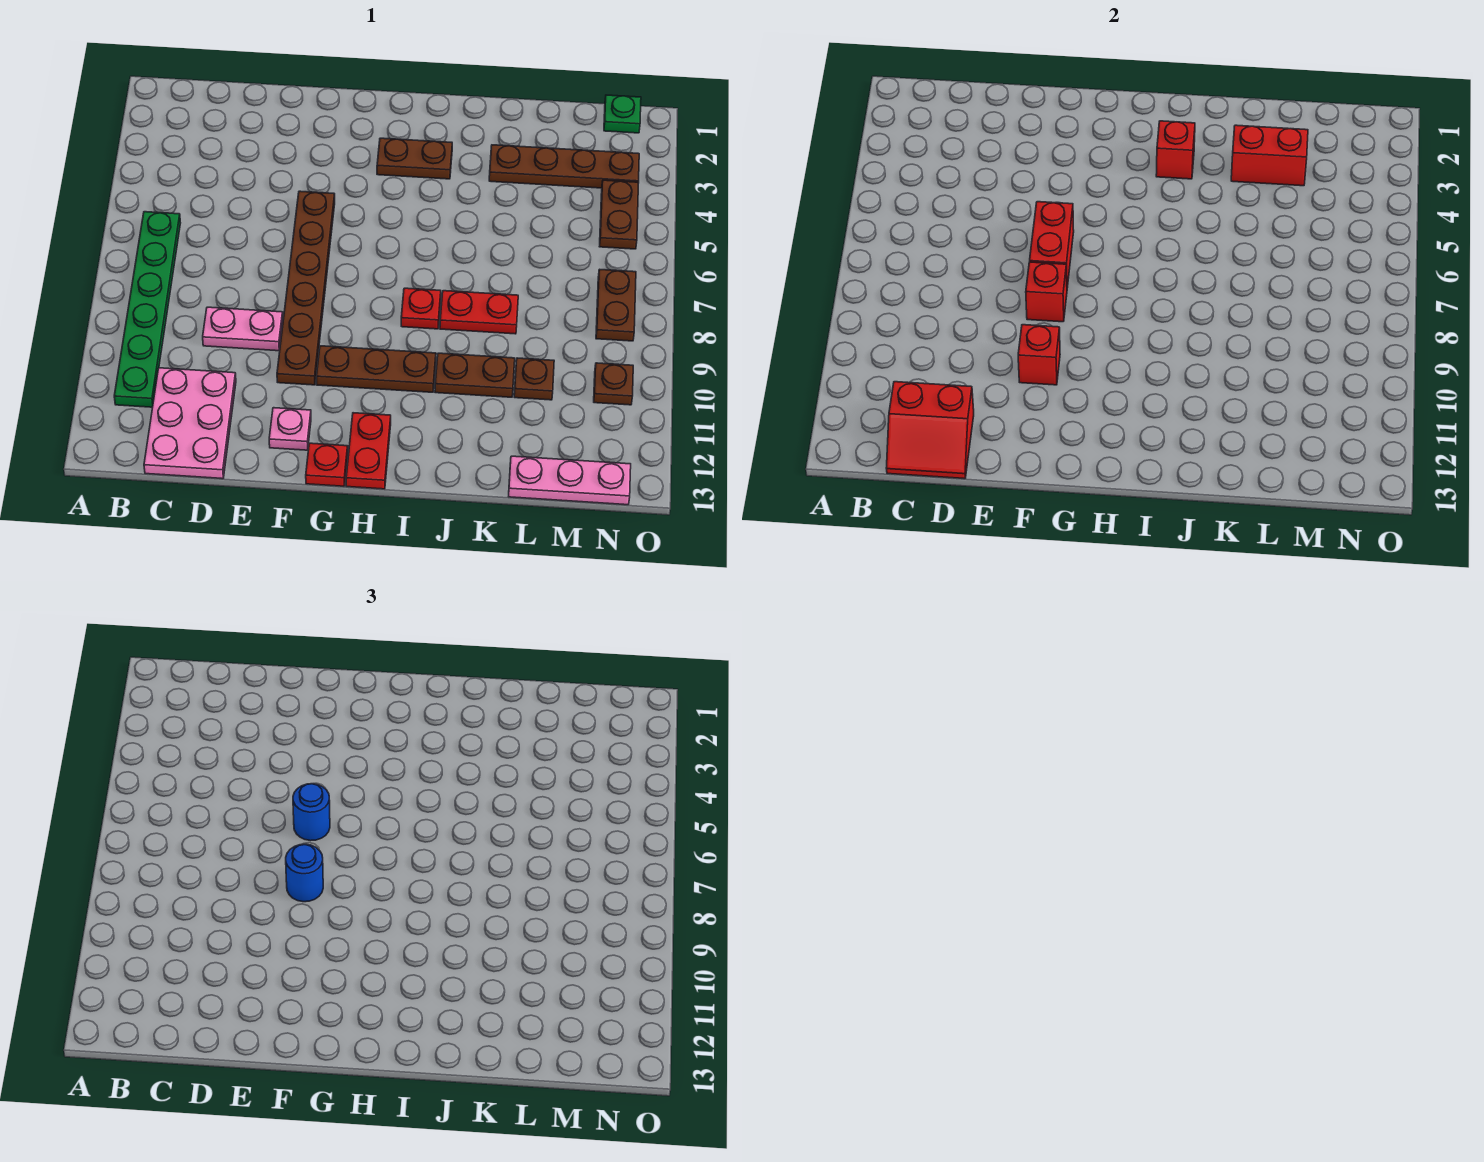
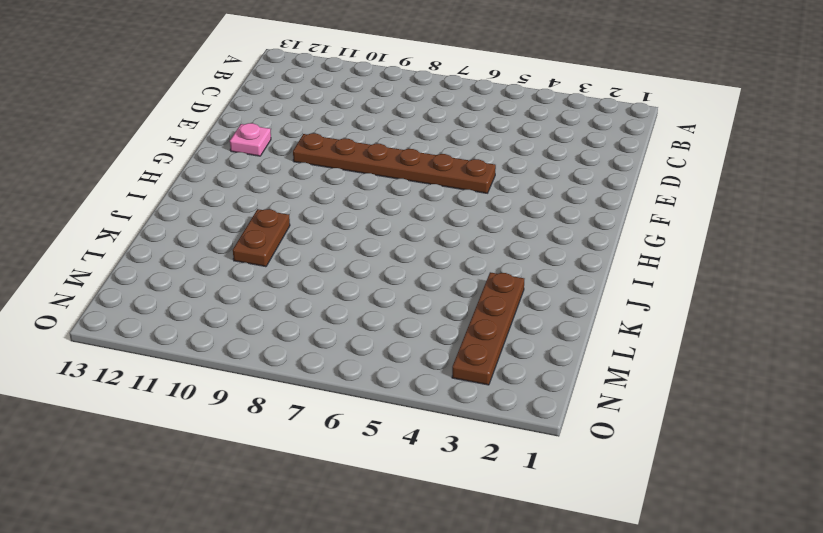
none -> green 1x6 plate [114,212,180,407]
none -> pink 2x3 plate [144,368,236,479]
none -> pink 1x2 plate [203,307,283,351]

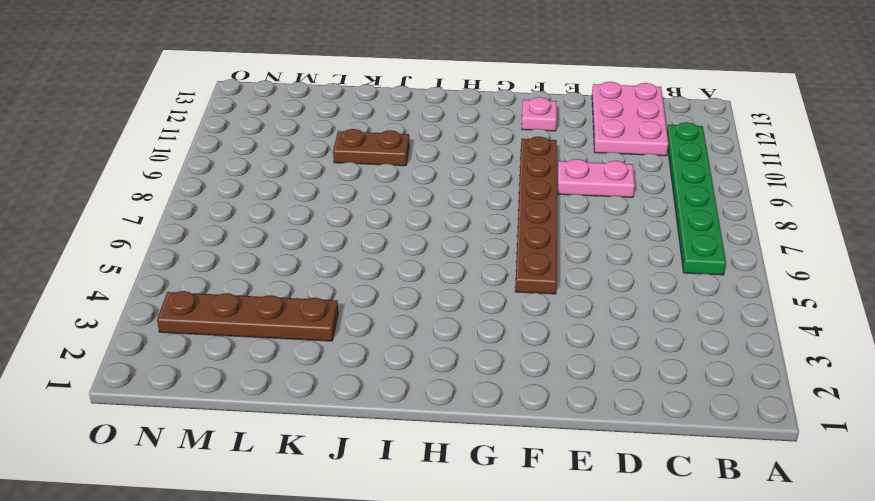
none -> brown 1x3 plate [317,346,436,392]
none -> red 1x1 plate [306,443,348,486]
none -> brown 1x2 plate [377,138,452,179]

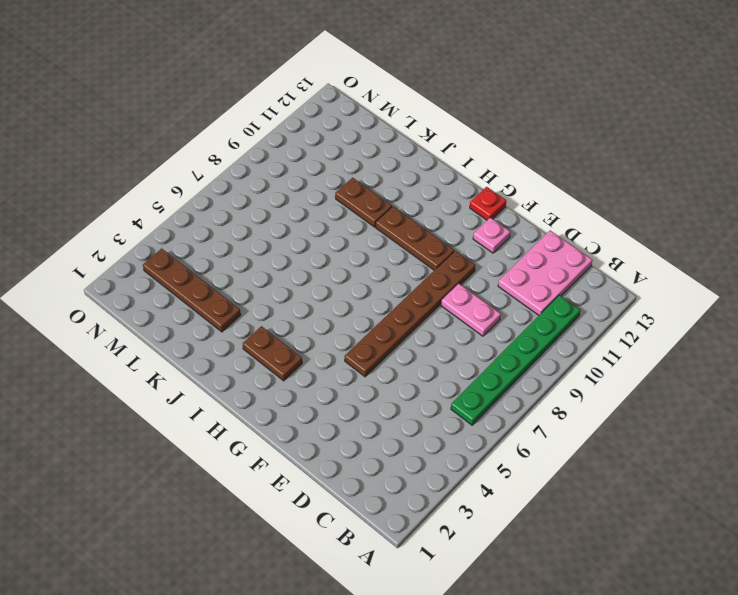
none -> red 1x2 plate [346,413,391,489]
none -> red 1x1 plate [401,288,441,329]
none -> red 1x2 plate [440,291,518,334]

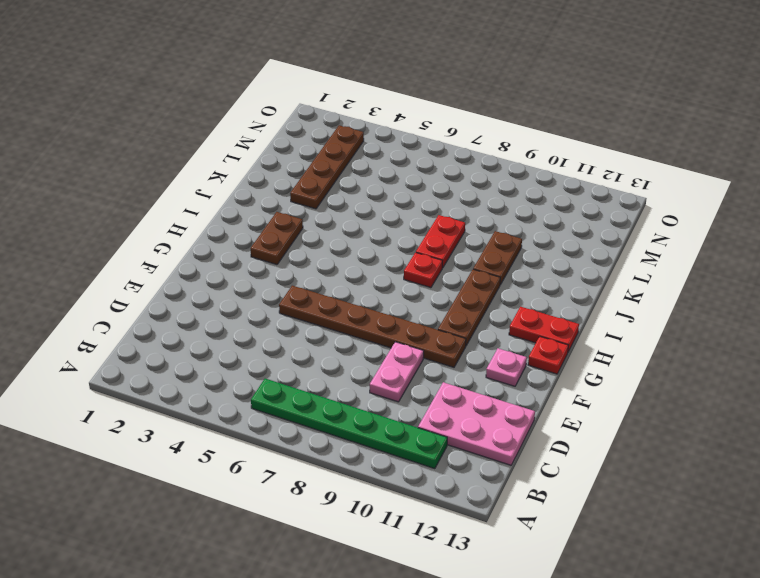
none -> brown 1x1 plate [514,358,554,400]
none -> pink 1x3 plate [509,456,631,505]
none -> green 1x1 plate [604,95,641,133]

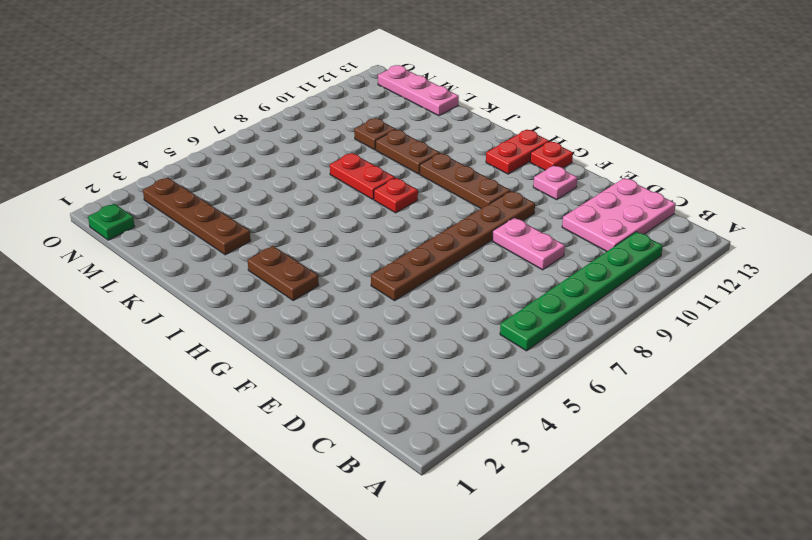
none -> brown 1x2 plate [599,180,639,249]
none -> brown 1x2 plate [596,270,636,341]
none -> brown 1x1 plate [594,363,633,405]

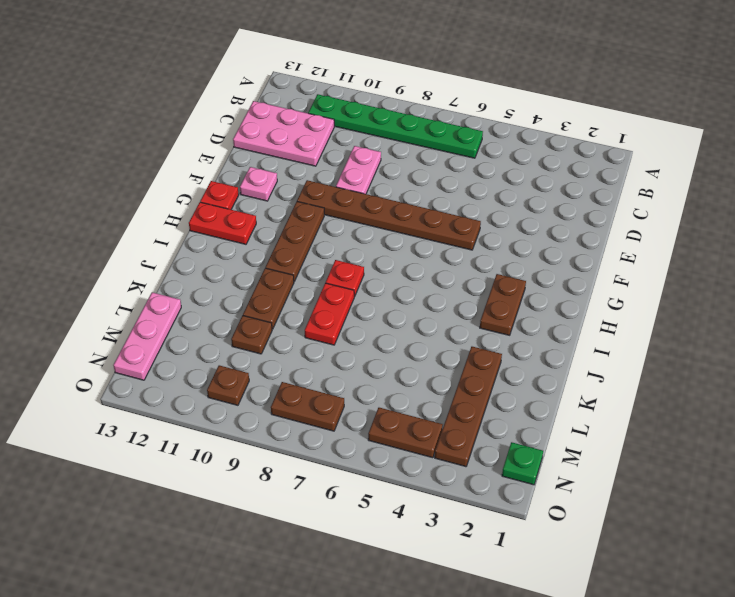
none -> red 2x2 slope [886,382,974,479]
none -> red 1x2 brick [1030,202,1074,288]
none -> red 1x1 brick [1026,262,1067,322]

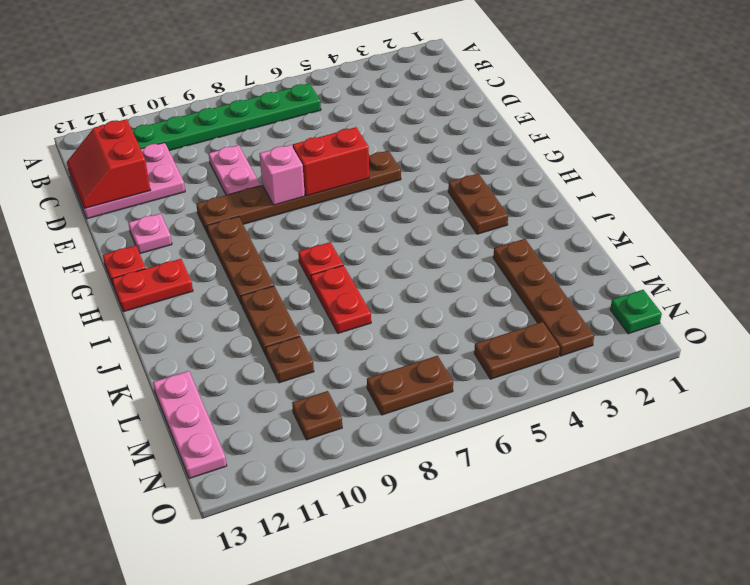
pink 1x1 brick [260,145,305,205] -> red 1x1 brick [1026,262,1067,322]
none -> red 1x1 brick [1018,325,1060,385]
none -> red 1x1 brick [1156,121,1195,179]
none -> red 1x2 brick [1231,125,1308,186]

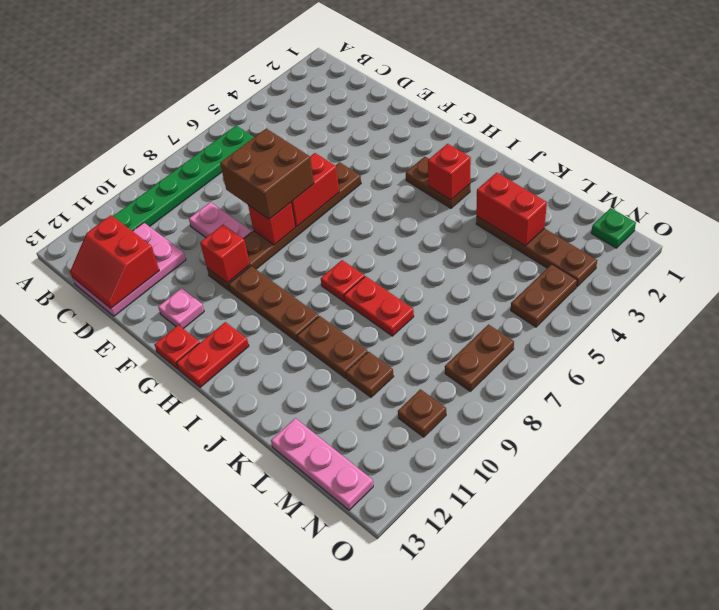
brown 2x2 brick [220,129,314,219] -> blue 1x1 round brick [286,844,323,902]
none -> blue 1x1 round brick [293,784,330,841]

